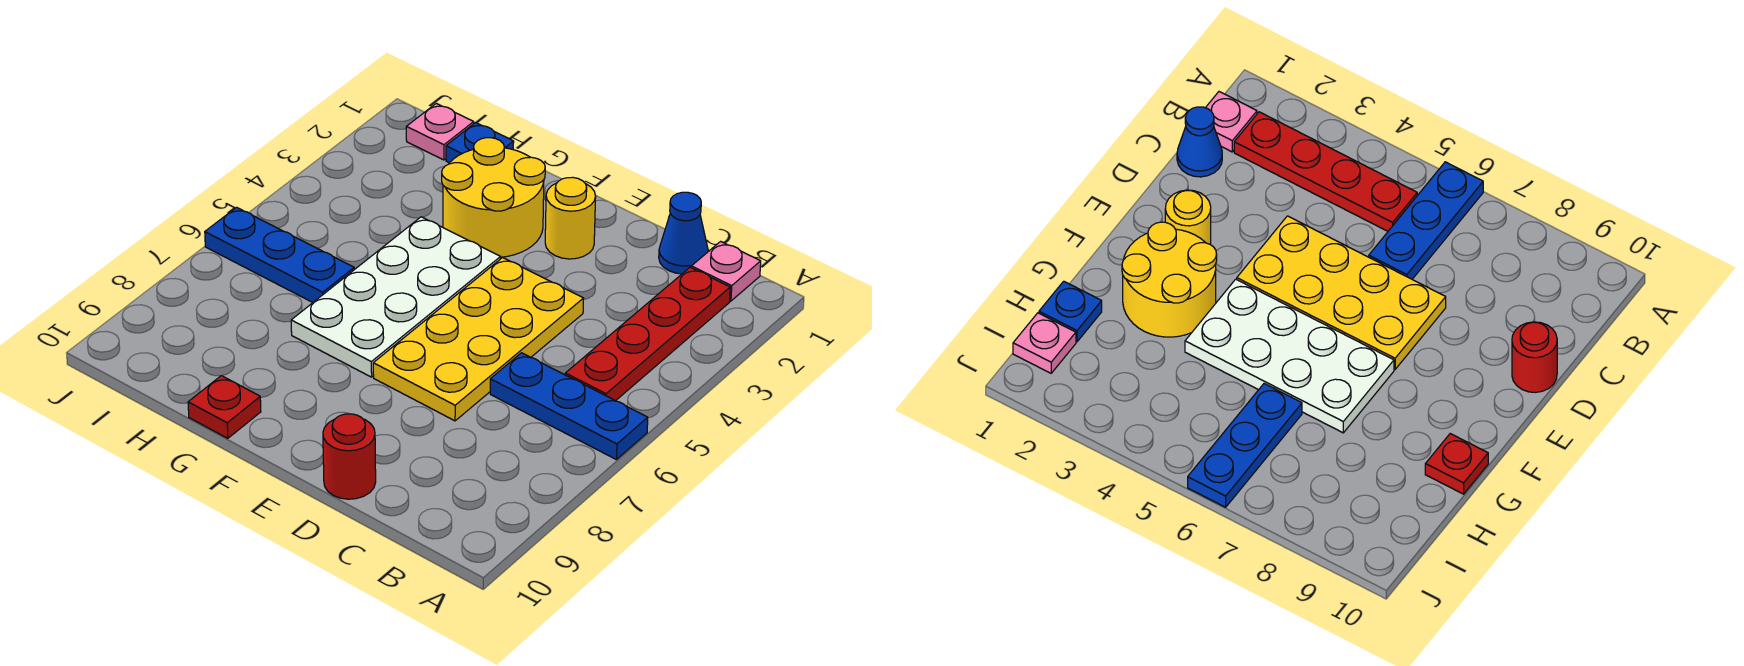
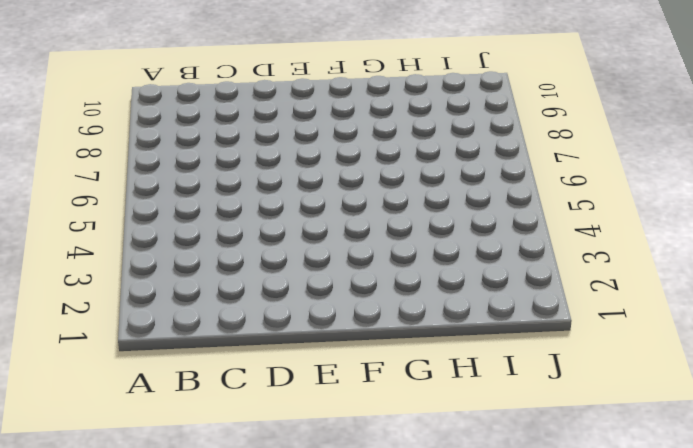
none -> blue 1x3 plate [490,353,648,460]
none -> pink 1x1 plate [691,241,761,301]
none -> red 1x4 plate [565,267,730,401]

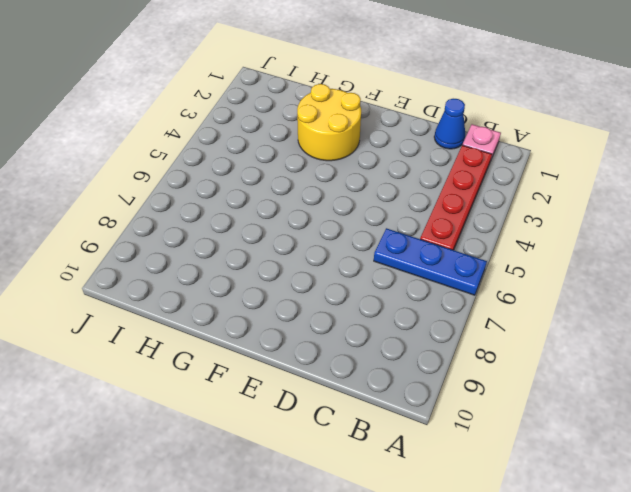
none -> yellow 2x4 plate [373,258,584,421]
none -> red 1x1 round brick [323,414,376,499]
none -> yellow 1x1 round brick [545,177,596,259]

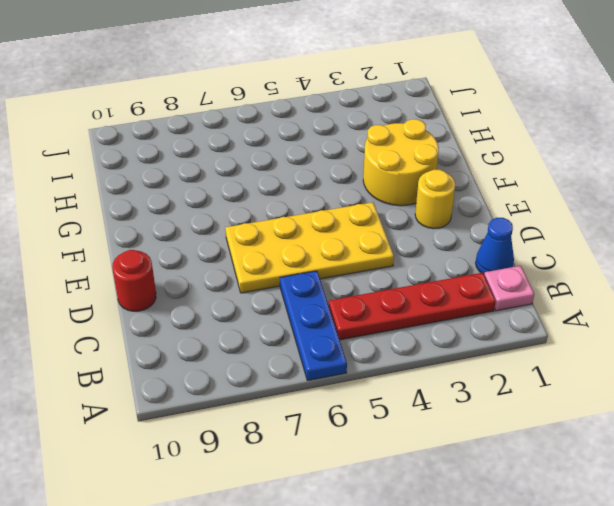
none -> white 2x4 plate [291,217,500,377]
none -> red 1x1 plate [188,376,261,438]
none -> blue 1x1 plate [446,123,514,163]

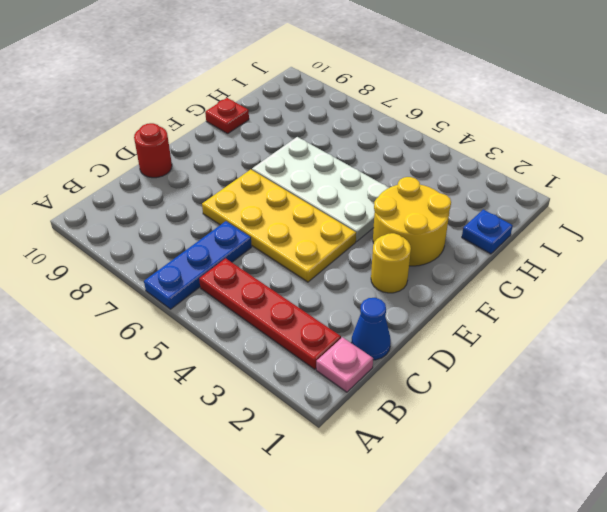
none -> blue 1x3 plate [205,207,354,302]
none -> pink 1x1 plate [406,103,474,160]

